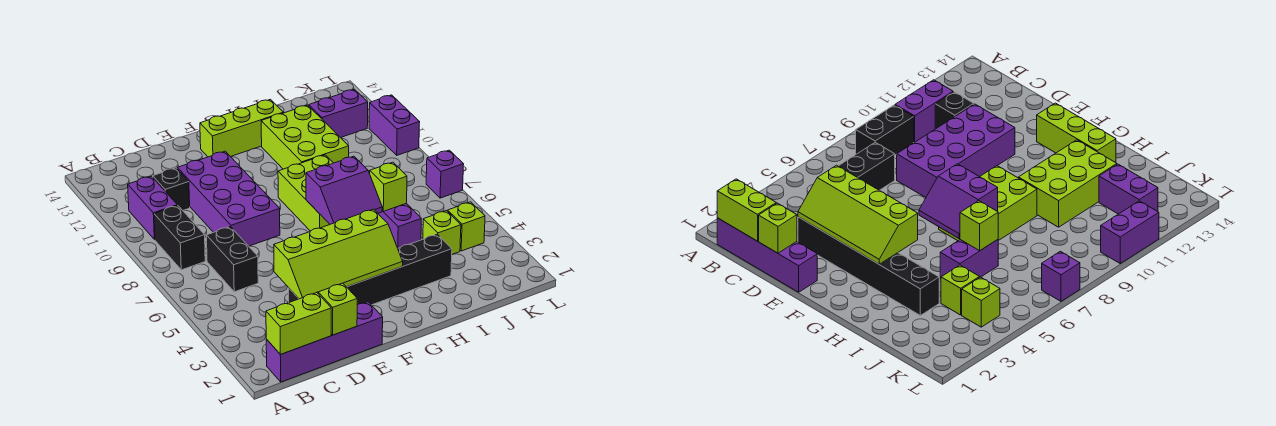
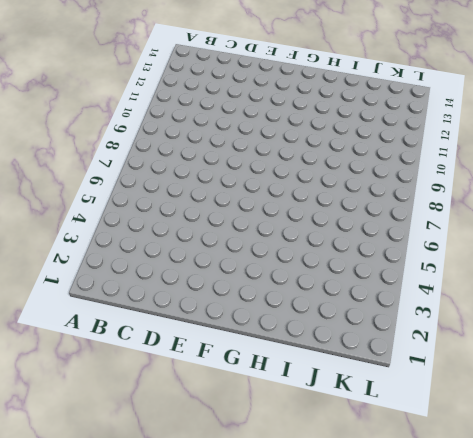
none -> purple 1x4 brick [266,302,383,382]
none -> black 1x2 brick [154,205,205,270]
none -> purple 1x2 brick [128,176,177,240]

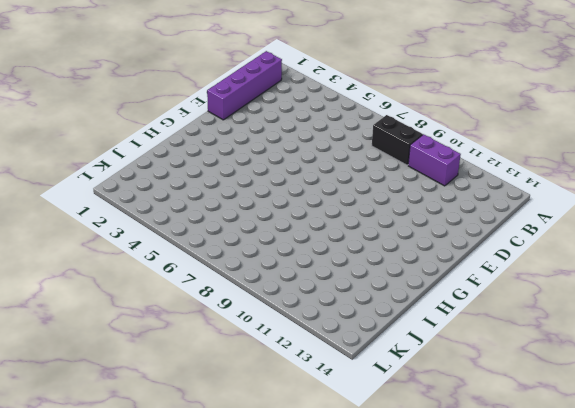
none -> black 1x2 brick [206,227,258,292]
none -> black 1x1 brick [153,168,190,210]
none -> black 1x6 brick [289,234,452,305]

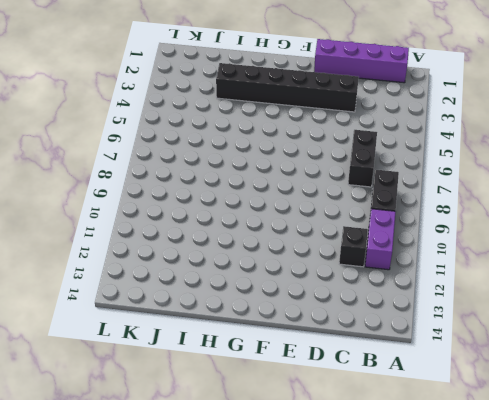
none -> purple 2x4 brick [177,151,280,246]
none -> lime 1x3 brick [200,99,283,157]
none -> lime 2x3 brick [278,155,333,231]

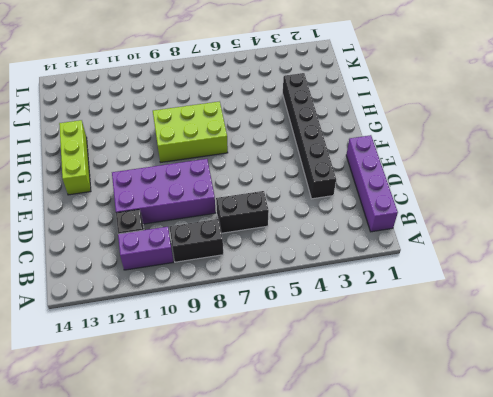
none -> lime 2x3 brick [261,105,349,169]
none -> purple 1x2 brick [378,203,421,248]
none -> lime 1x1 brick [423,211,461,254]

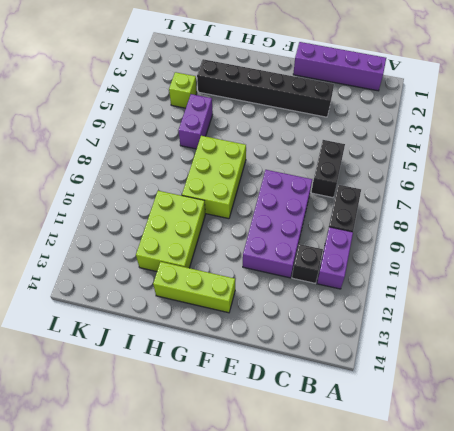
none -> purple 1x2 brick [309,89,368,138]
none -> lime 1x1 brick [448,202,485,251]
none -> purple 1x1 brick [426,150,464,198]

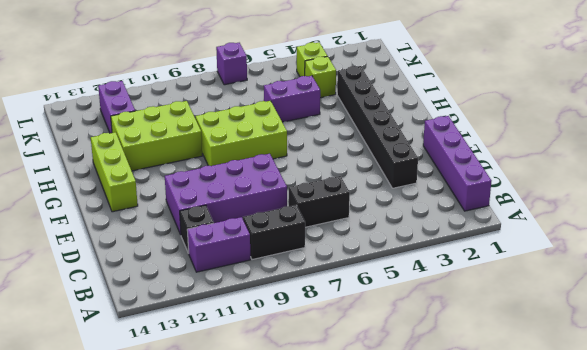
none -> purple 1x2 brick [369,95,420,155]
none -> lime 1x2 brick [266,293,331,354]
none -> lime 1x1 brick [318,283,357,335]

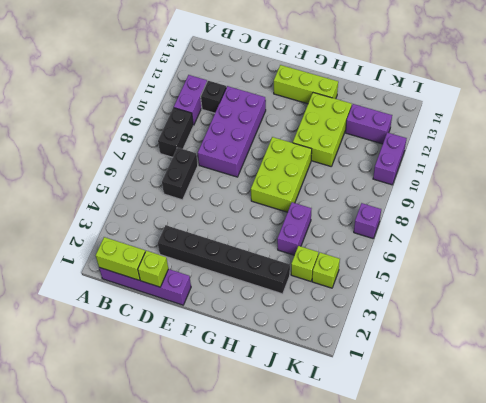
none -> lime 2x4 slope [274,209,403,299]
none -> purple 2x2 slope [306,156,382,224]
none -> lime 1x1 brick [370,162,407,211]

